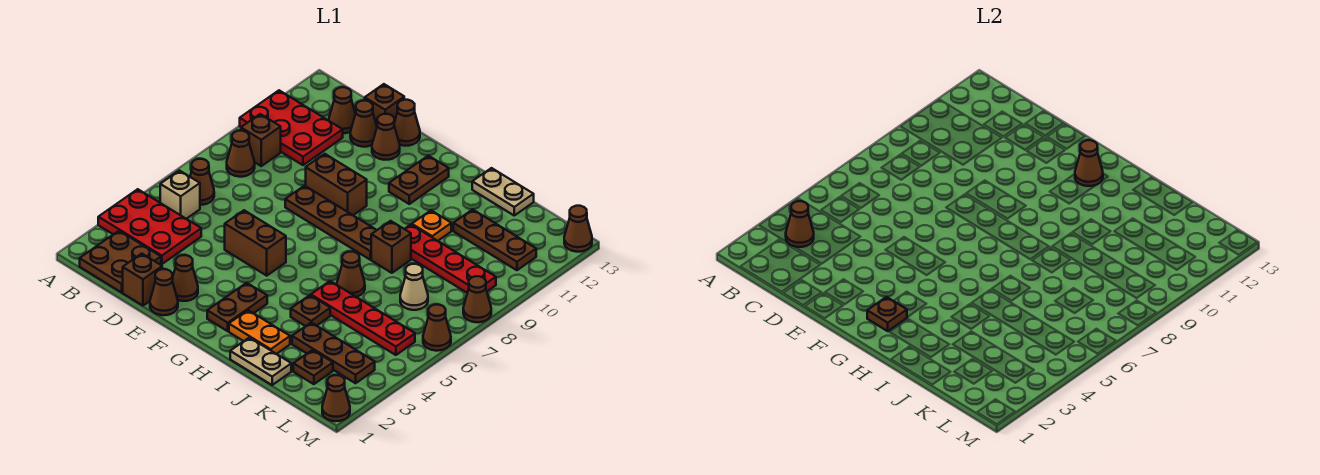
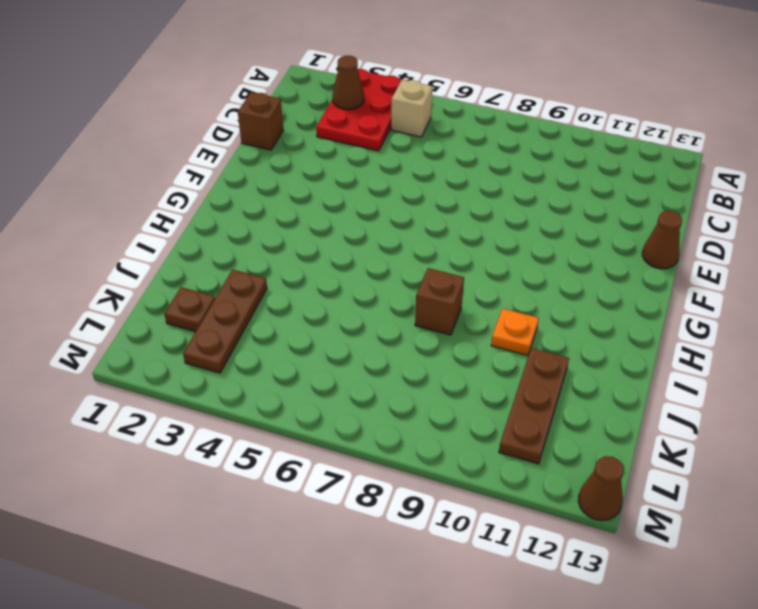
none -> red 2x3 plate [240,90,343,165]
none -> brown 2x2 plate [80,231,161,292]
none -> brown 1x1 cone [190,159,214,205]
none -> brown 1x1 cone [227,131,255,177]

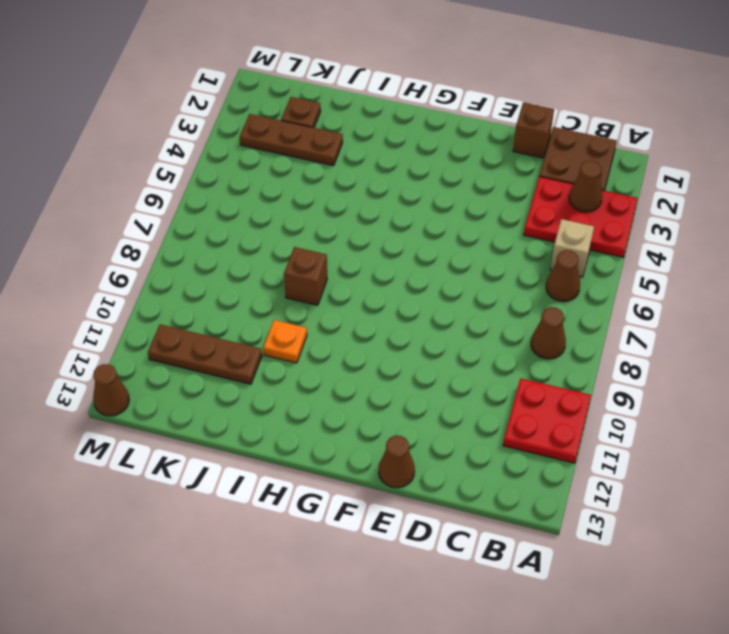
red 2x2 plate [503,378,591,463] -> red 2x3 plate [240,90,343,165]
none -> brown 1x1 brick [241,114,281,166]
none -> brown 1x1 cone [329,87,355,133]
none -> brown 1x1 cone [350,101,377,147]
none -> brown 1x1 brick [365,84,404,125]

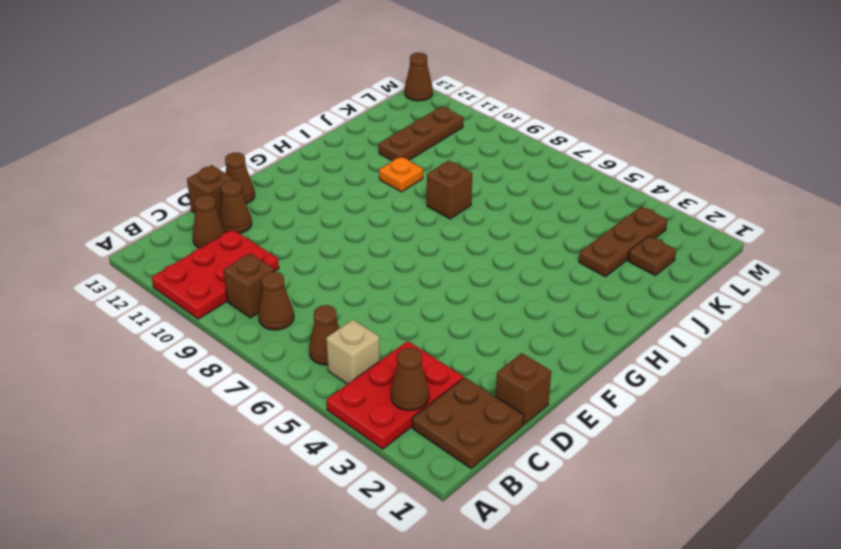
none -> brown 1x1 cone [150,269,178,315]
none -> brown 1x1 cone [173,255,198,301]
none -> brown 1x2 brick [225,210,286,276]
none -> brown 1x4 plate [285,186,377,260]

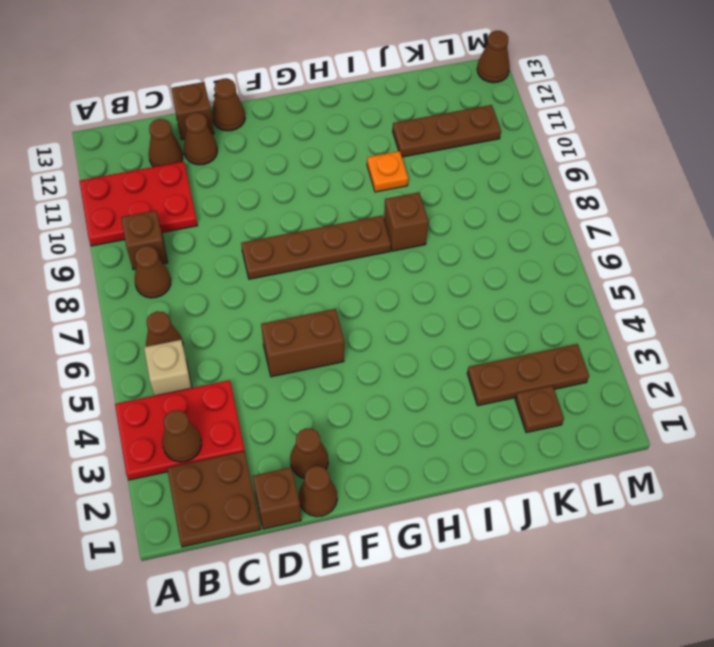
none -> brown 1x2 brick [306,154,367,215]
none -> brown 1x1 cone [372,114,400,160]
none -> brown 1x2 plate [207,283,267,331]
none -> brown 1x2 plate [389,156,449,204]

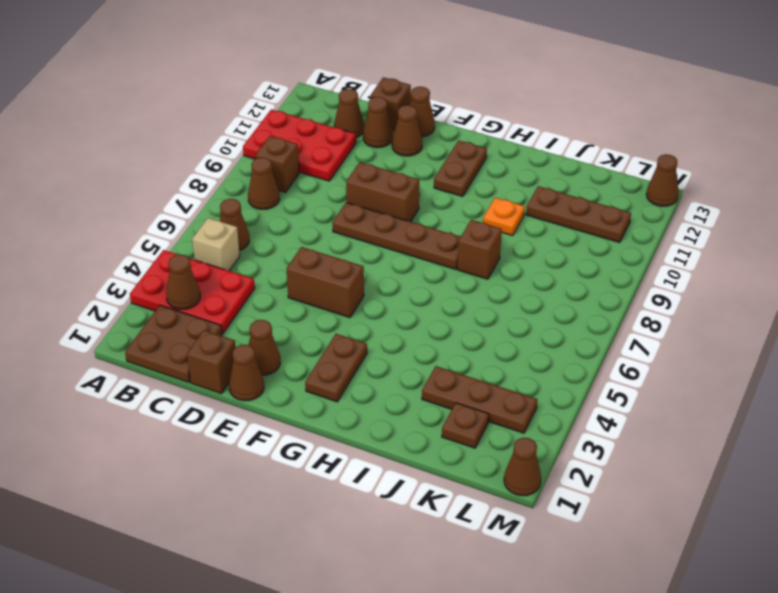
none -> orange 1x2 plate [229,310,290,354]
none -> tan 1x2 plate [230,338,291,385]
none -> brown 1x1 plate [291,295,330,326]
none -> red 1x4 plate [311,281,415,355]

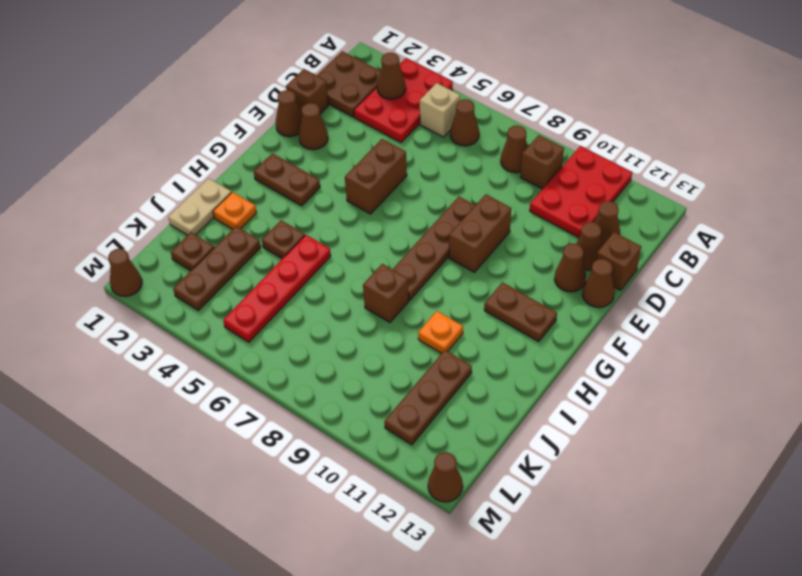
orange 1x1 plate [213,192,257,229] -> orange 1x2 plate [229,310,290,354]
none -> brown 1x1 cone [337,252,365,297]
none -> red 1x4 plate [405,224,496,293]
none -> tan 1x2 plate [472,168,534,215]
none -> tan 1x1 cone [400,264,428,310]

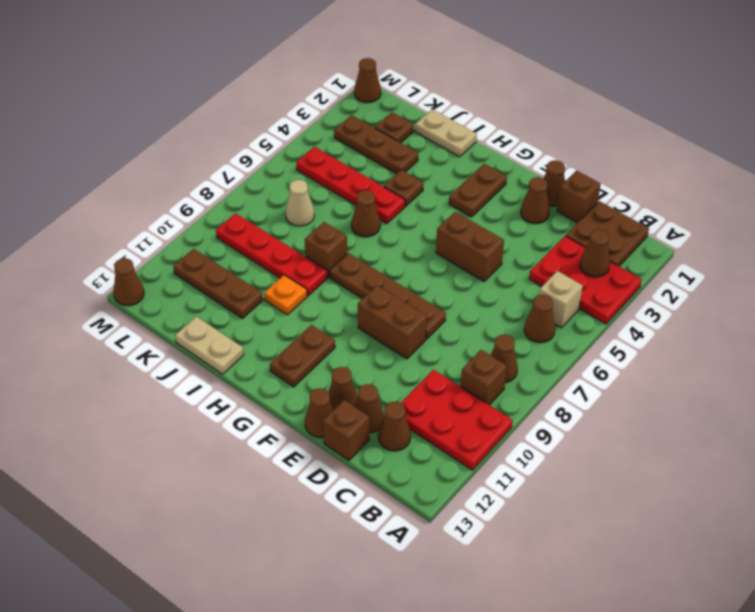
none -> orange 1x2 plate [229,310,290,354]
none -> brown 1x1 cone [423,305,451,351]
none -> brown 1x1 cone [463,276,491,322]
none -> brown 1x1 plate [867,297,907,331]

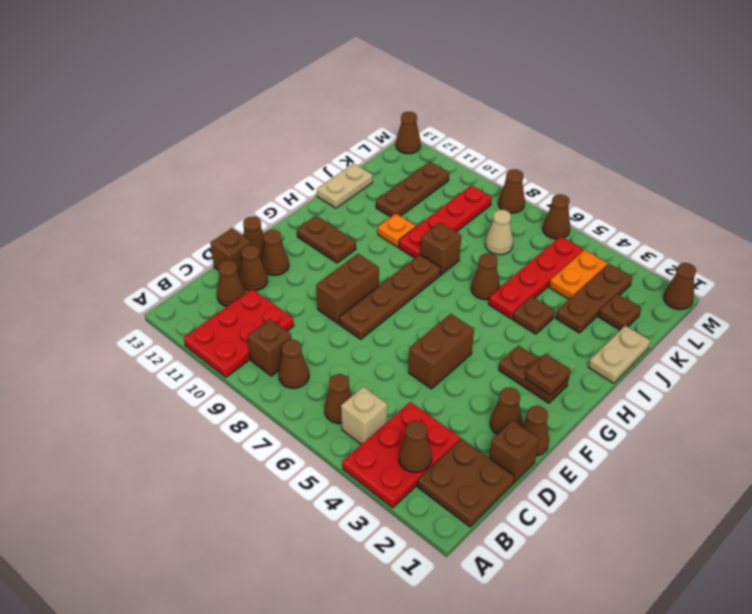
orange 1x2 plate [549,250,608,299] -> orange 1x2 plate moved to [229,310,290,354]
none -> brown 1x1 cone [1075,140,1103,186]

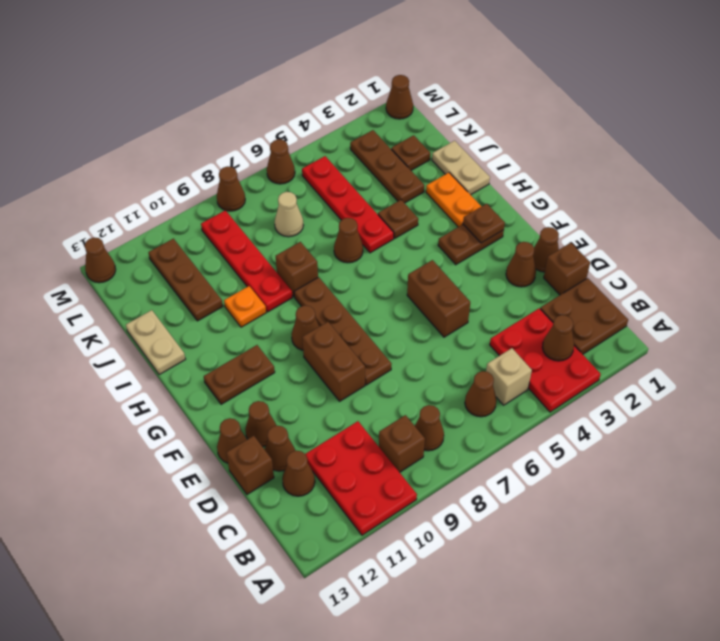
brown 1x1 cone [292,305,319,350] -> brown 1x1 cone moved to [1075,140,1103,186]

